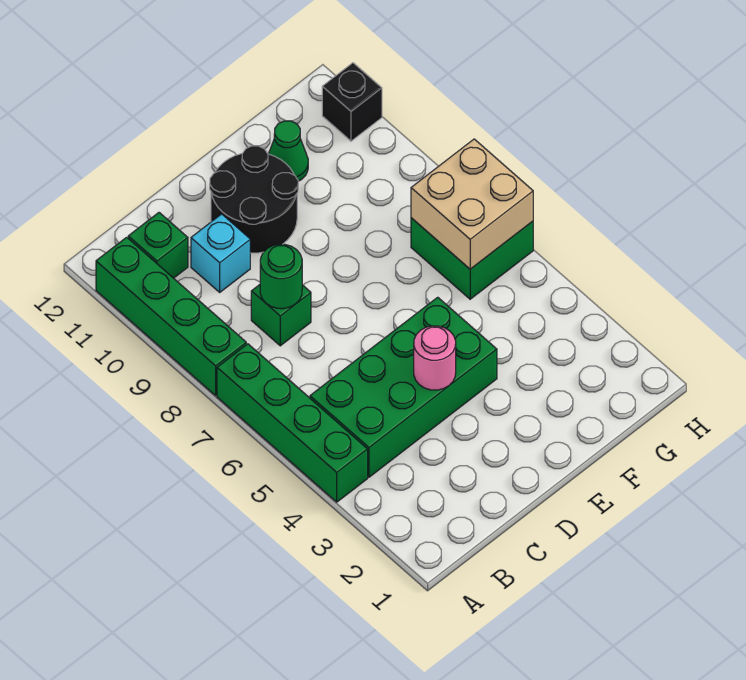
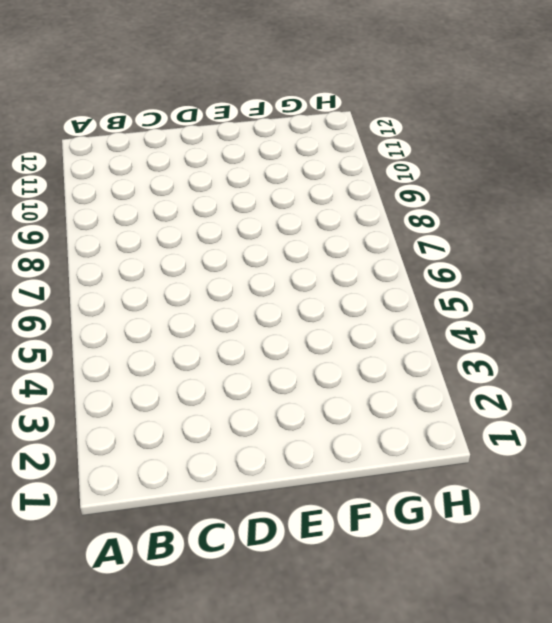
none -> green 1x4 brick [217,344,368,502]
none -> green 1x4 brick [96,237,246,396]
none -> green 2x4 brick [310,297,497,477]

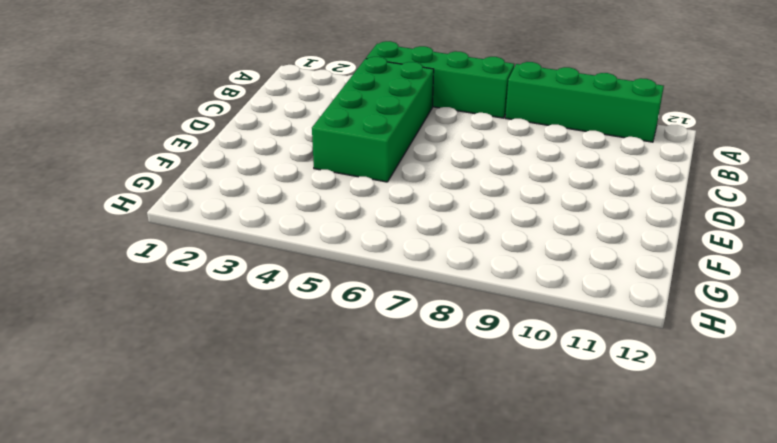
none -> green 1x1 brick [128,213,188,278]
none -> green 1x1 brick [251,285,311,346]
none -> cyan 1x1 brick [191,214,250,292]

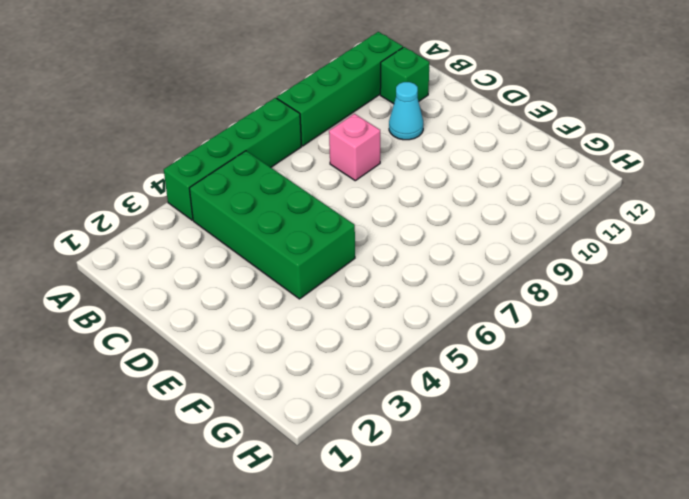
pink 1x1 brick [329,114,380,181] -> green 1x1 brick [251,285,311,346]
cyan 1x1 cone [389,82,423,140] -> cyan 1x1 brick [191,214,250,292]
none -> black 2x2 round brick [210,146,298,253]
none -> green 1x1 cone [269,121,308,181]
none -> green 2x2 brick [411,218,533,299]

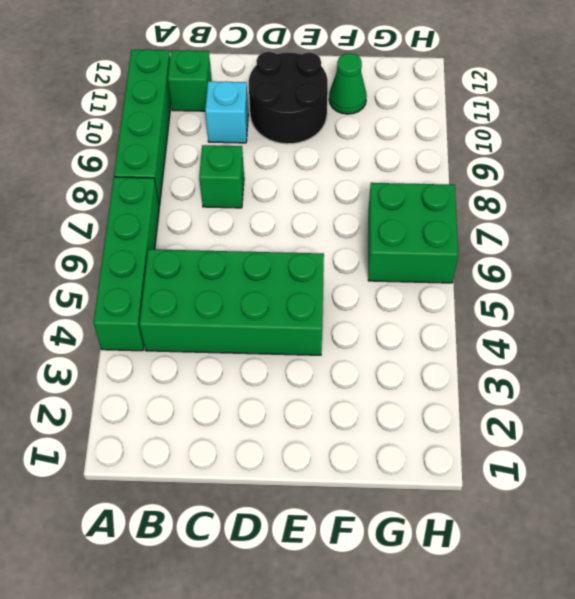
none -> black 1x1 brick [322,63,382,141]
none -> green 1x1 round brick [260,244,302,309]
none -> pink 1x1 round brick [414,326,456,390]

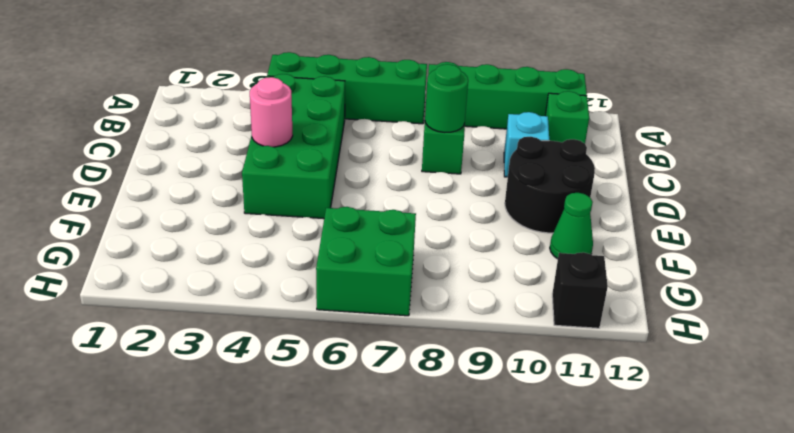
none -> tan 2x2 brick [411,139,533,269]

